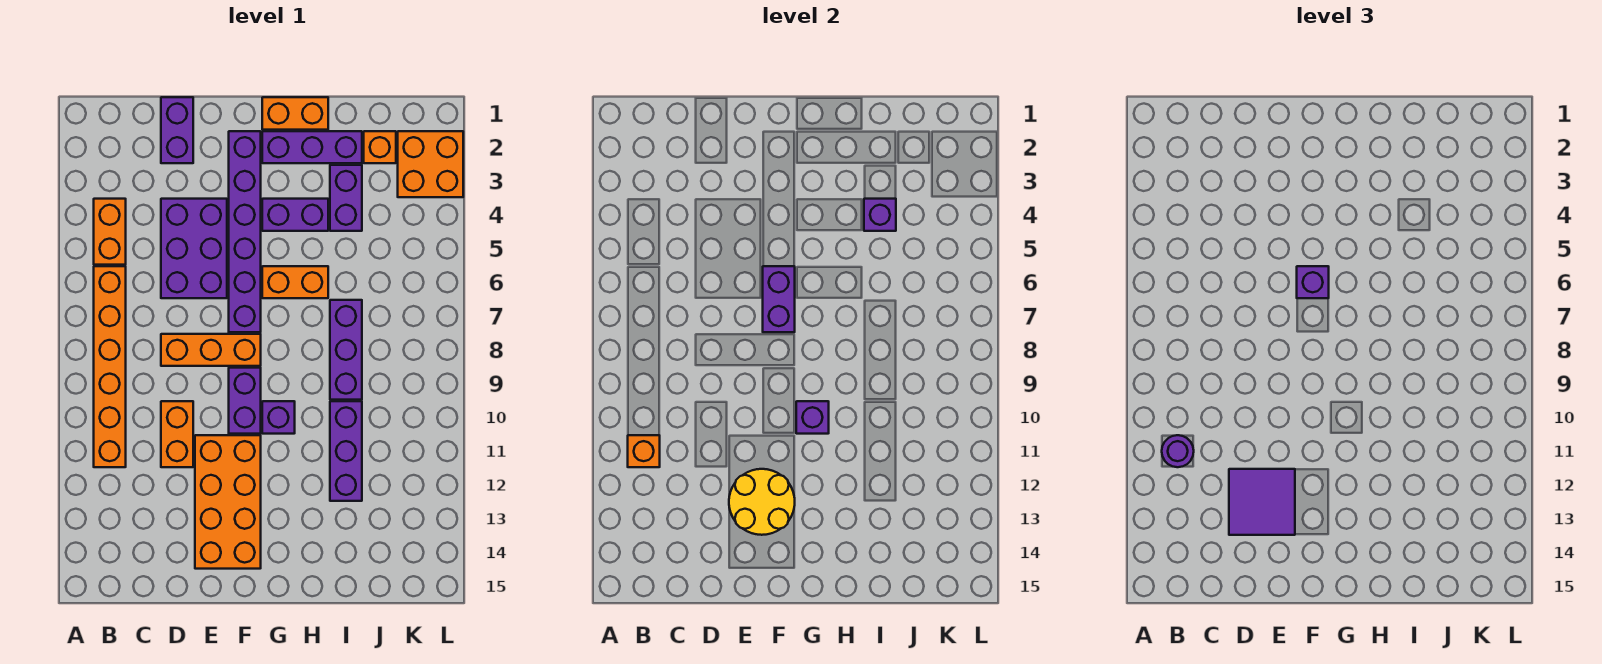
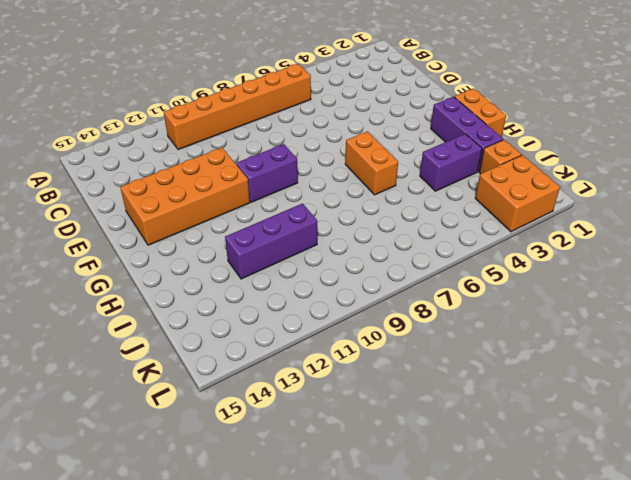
none -> orange 1x2 brick [94,199,126,265]
none -> purple 1x2 brick [161,97,193,163]
none -> purple 2x3 brick [161,199,227,298]

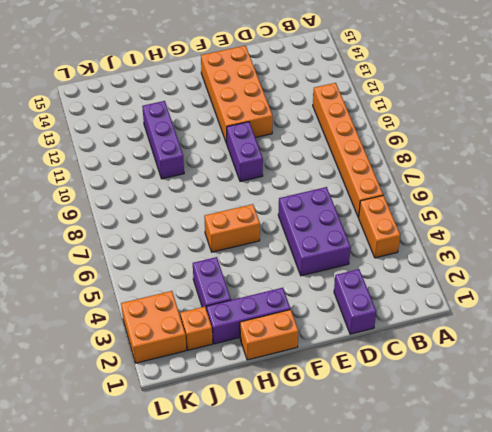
none -> orange 1x3 brick [161,334,261,366]
none -> orange 1x2 brick [161,401,193,467]
none -> purple 1x6 brick [229,131,261,332]

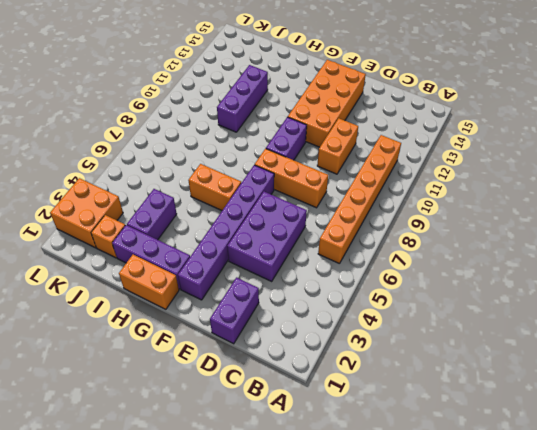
none -> orange 1x2 brick [94,199,126,265]
none -> purple 1x2 brick [262,199,328,231]
none -> purple 1x1 brick [262,401,295,434]

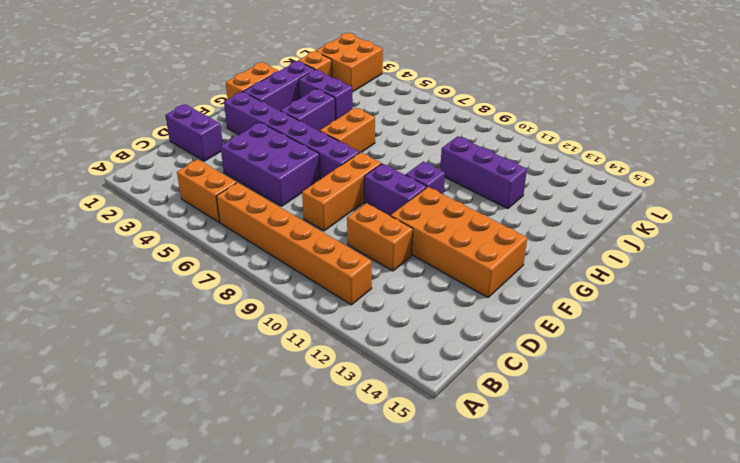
none -> purple 1x3 brick [330,300,362,400]
none -> orange 1x1 brick [628,435,660,467]
none -> yellow 2x2 round brick [729,469,795,535]

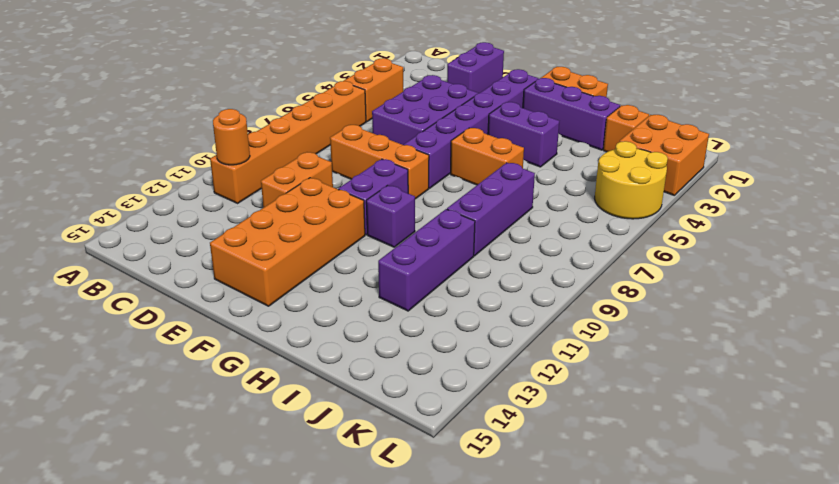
orange 1x1 round brick [213,109,250,165] -> orange 1x1 brick [628,435,660,467]
yellow 2x2 round brick [595,141,668,219] -> yellow 2x2 round brick moved to [729,469,795,535]
none -> purple 1x2 brick [330,165,362,231]
none -> purple 1x2 brick [763,266,795,332]
none -> purple 1x1 brick [796,401,829,434]

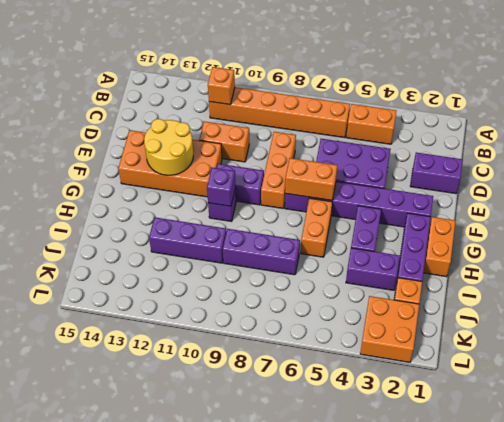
orange 1x2 brick [285,158,337,201] -> purple 1x2 brick [763,266,795,332]
none -> purple 1x1 brick [864,199,896,231]
none -> purple 1x1 round brick [1162,435,1194,467]
none -> purple 2x2 tile [1229,469,1295,535]

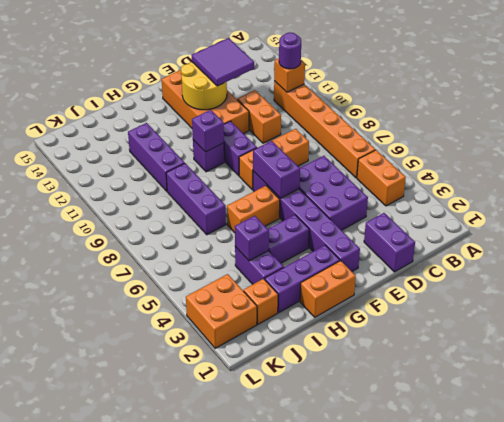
none -> purple 1x1 brick [1297,266,1329,298]

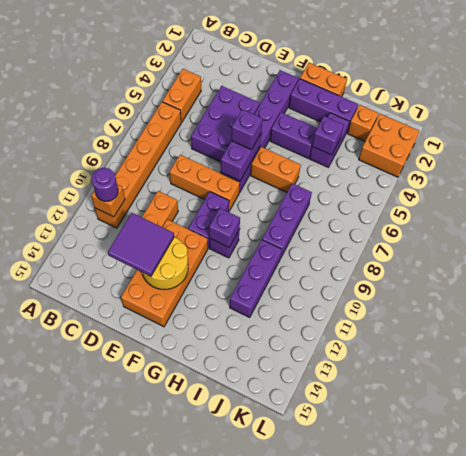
none -> purple 1x2 brick [161,97,193,163]

